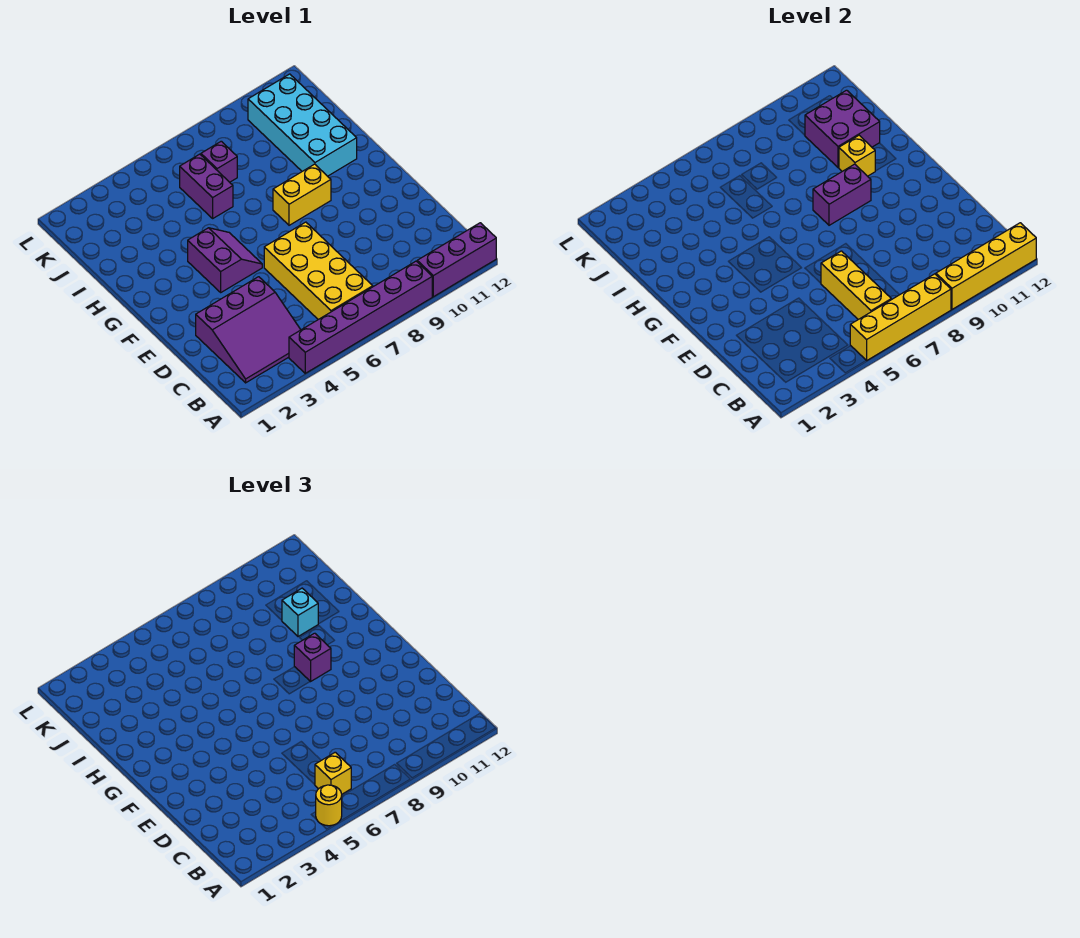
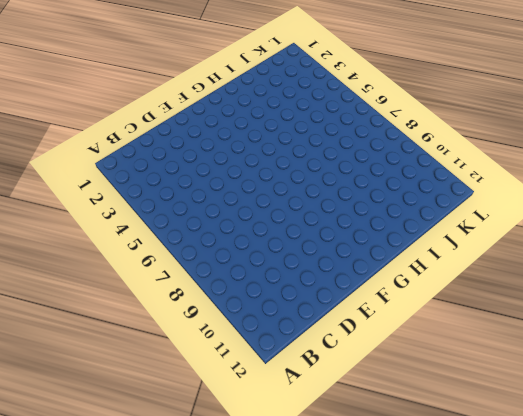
none -> purple 1x6 brick [289,261,432,373]
none -> purple 1x3 brick [417,223,496,297]
none -> purple 3x3 slope [196,277,301,383]

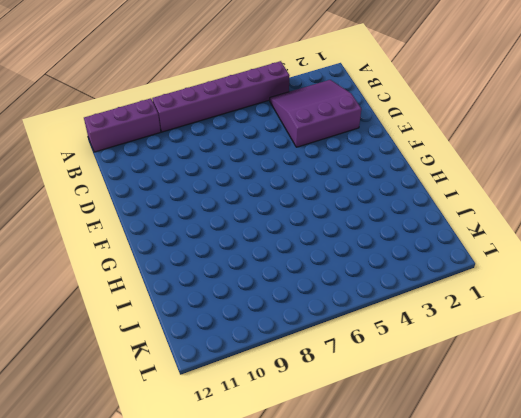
none -> yellow 2x4 brick [264,222,373,320]
none -> purple 2x2 slope [188,228,262,292]
none -> yellow 1x2 brick [273,164,331,225]

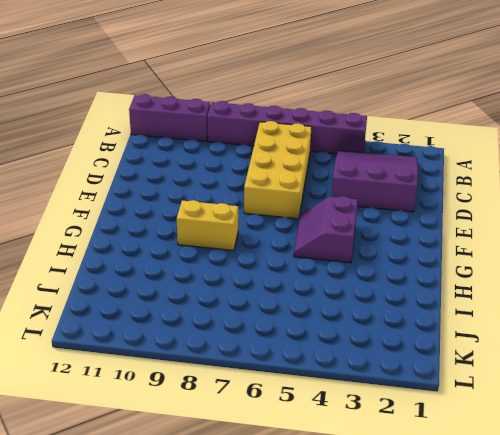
none -> cyan 2x4 brick [248,74,357,176]
none -> purple 1x2 brick [180,154,233,218]
none -> purple 1x1 brick [201,141,237,182]

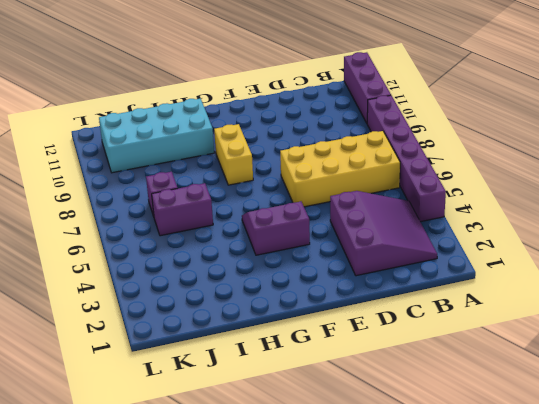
none -> yellow 1x4 brick [850,274,951,361]
none -> yellow 1x4 brick [936,223,1036,309]
none -> yellow 1x3 brick [821,251,891,320]

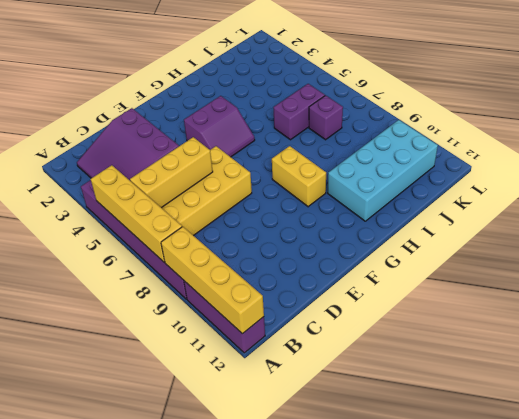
none -> purple 1x2 brick [813,164,871,225]
none -> yellow 1x1 brick [839,135,875,176]
none -> purple 2x2 brick [805,90,880,168]

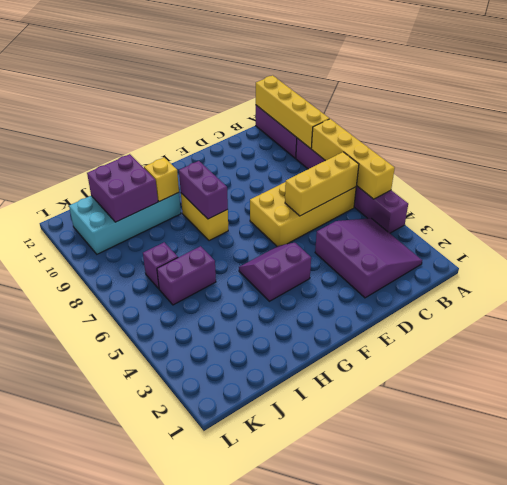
none -> yellow 1x1 round brick [316,785,342,826]
none -> yellow 1x1 brick [315,752,351,794]
none -> purple 1x1 brick [294,633,331,682]

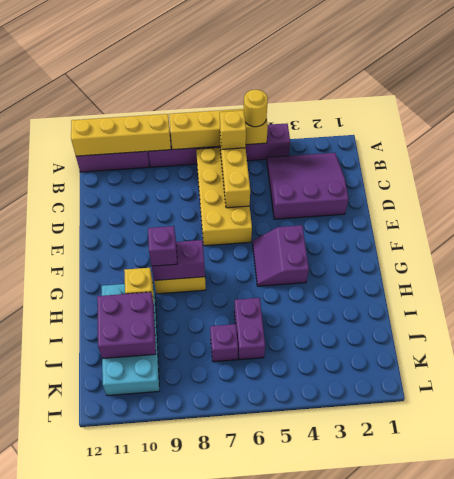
none -> cyan 1x1 brick [282,588,318,636]

